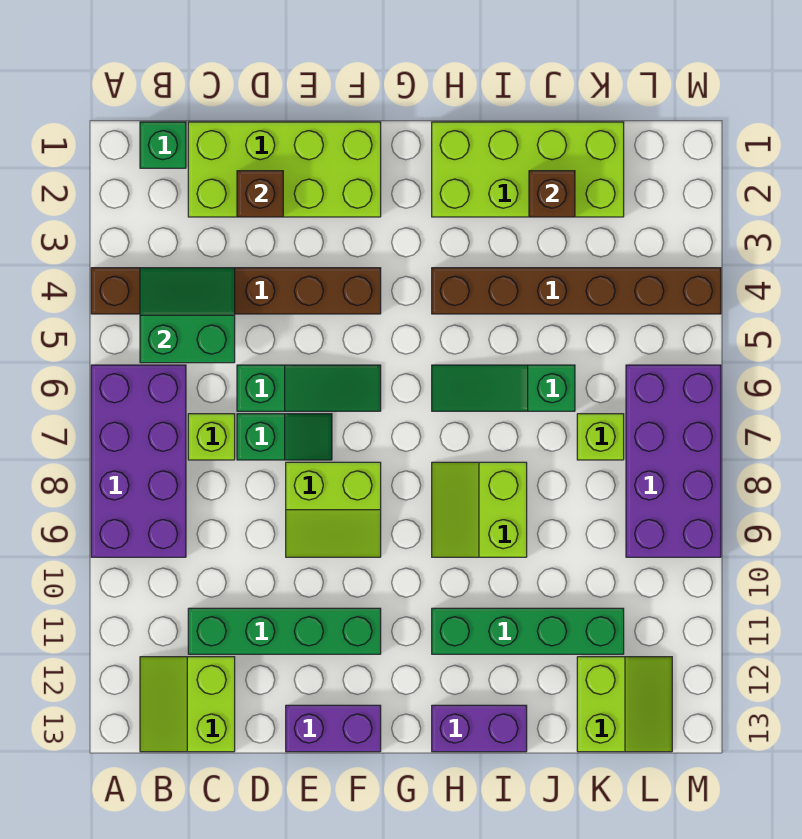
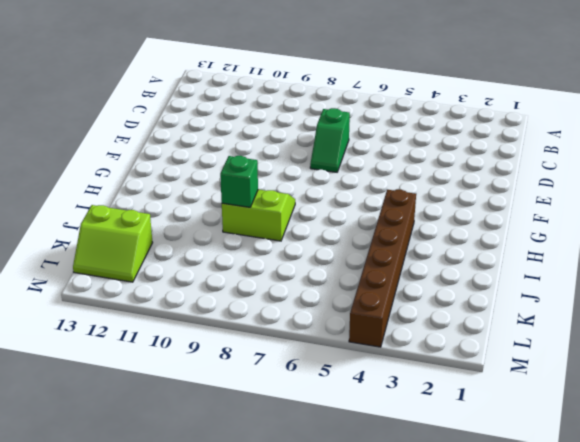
green 1x1 brick [220,156,258,207] -> green 1x1 brick moved to [140,122,186,168]
none -> brown 1x6 brick [91,268,381,314]
none -> purple 2x4 brick [91,365,186,557]
none -> lime 2x2 slope [140,657,235,752]

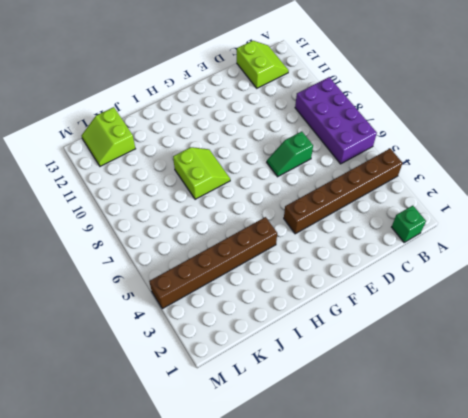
none -> lime 2x4 brick [188,122,381,217]
none -> lime 1x1 brick [188,414,235,460]
none -> green 1x4 brick [188,608,381,654]

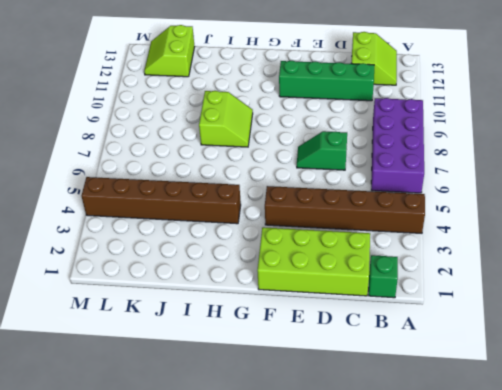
none -> lime 1x1 brick [188,414,235,460]
none -> green 1x3 slope [237,365,381,411]
none -> lime 2x2 slope [286,462,381,557]

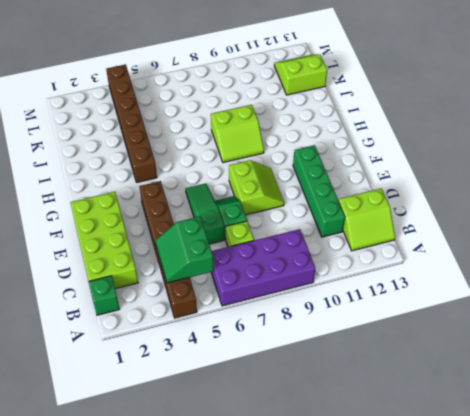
none -> purple 1x2 brick [286,705,381,752]
none -> lime 2x4 brick [432,122,624,217]
none -> green 1x3 slope [432,365,575,411]

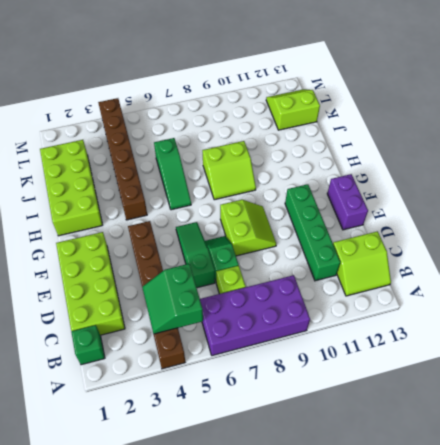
none -> green 1x4 brick [432,608,624,654]
none -> purple 1x2 brick [432,705,527,752]
none -> lime 1x1 brick [577,414,624,460]

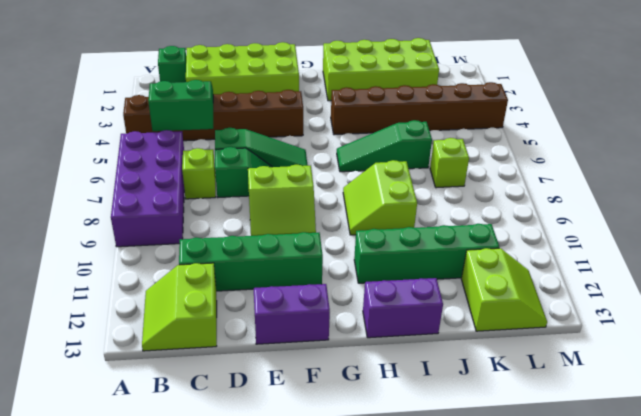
none -> purple 2x4 brick [626,365,721,557]
none -> brown 1x1 brick [237,171,283,217]
none -> brown 1x1 brick [529,171,575,217]

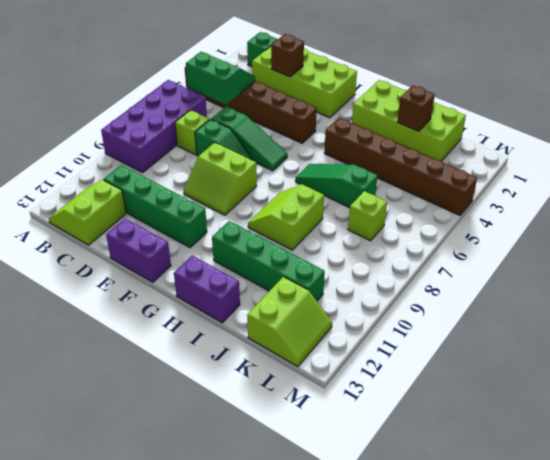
none -> purple 2x4 brick [626,365,721,557]

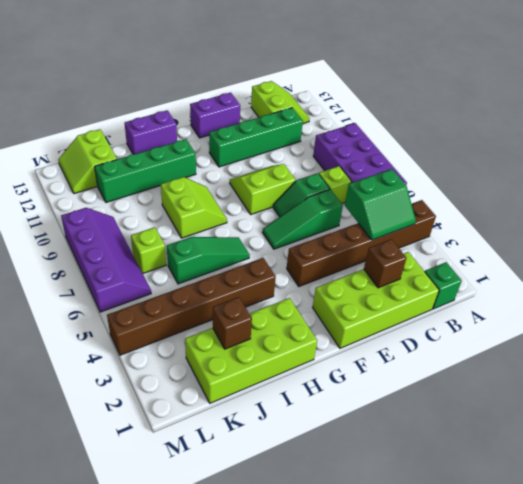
purple 2x4 slope [61,208,151,312] -> purple 2x4 brick [626,365,721,557]

